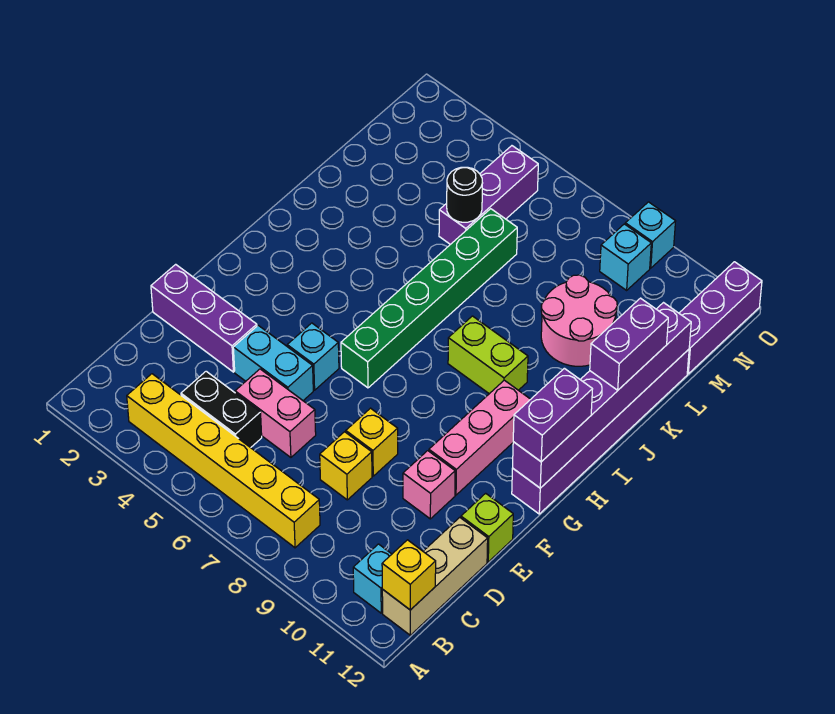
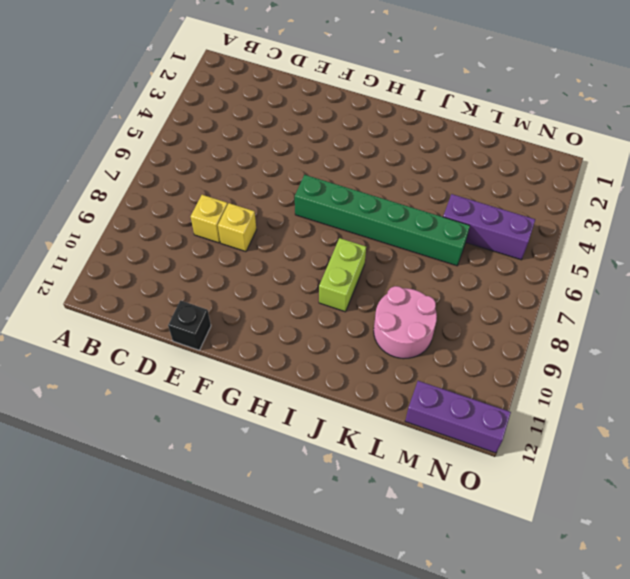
black 1x1 brick [168,301,211,350] -> lime 1x1 brick [461,493,513,562]
none -> yellow 1x6 brick [127,374,320,548]
none -> cyan 1x1 brick [353,544,392,613]
none -> tan 1x3 brick [382,517,488,635]

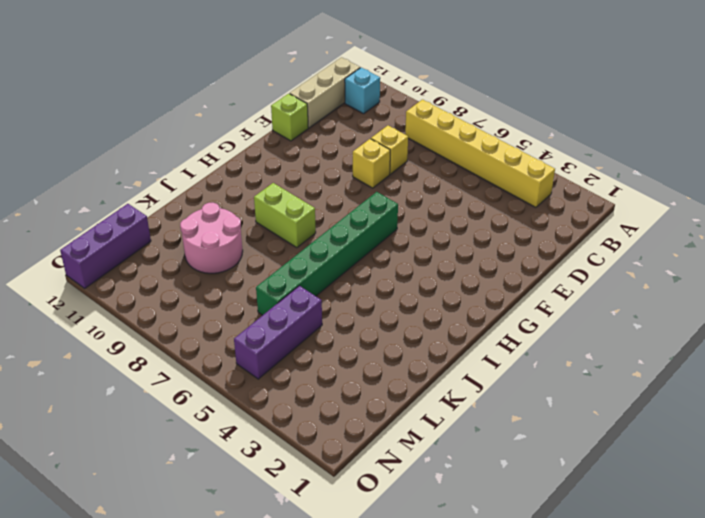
none -> black 1x2 brick [181,371,262,448]
none -> pink 1x2 brick [235,369,316,457]
none -> purple 1x3 brick [151,264,257,372]

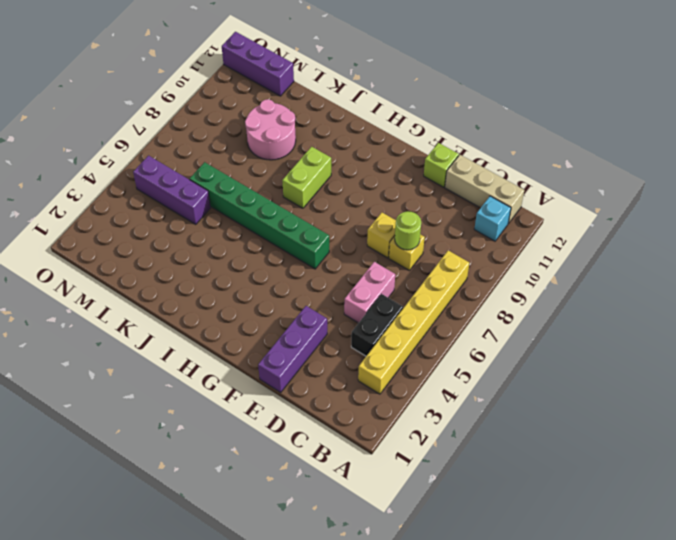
lime 1x1 round brick [395,211,421,250] -> none
none -> cyan 1x2 brick [233,325,313,400]
none -> pink 1x1 brick [403,451,455,519]
none -> cyan 1x1 brick [287,323,339,390]

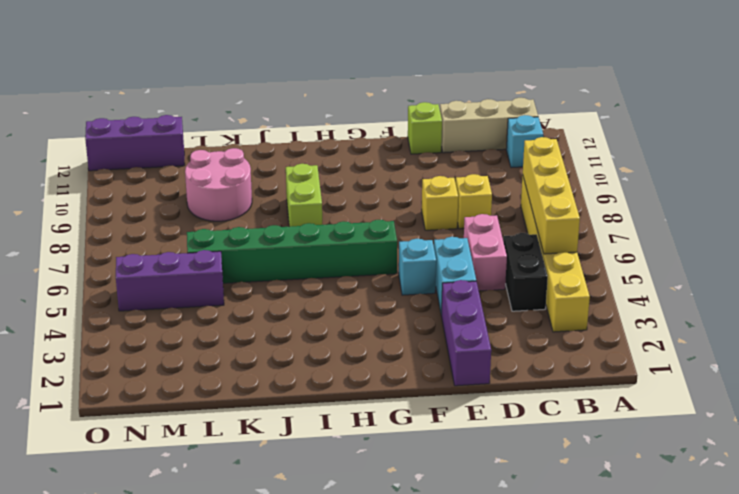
yellow 1x4 brick [523,137,580,254] -> none
none -> pink 1x1 brick [403,451,455,519]
none -> pink 1x3 brick [429,380,531,495]
none -> purple 1x6 brick [512,349,689,514]

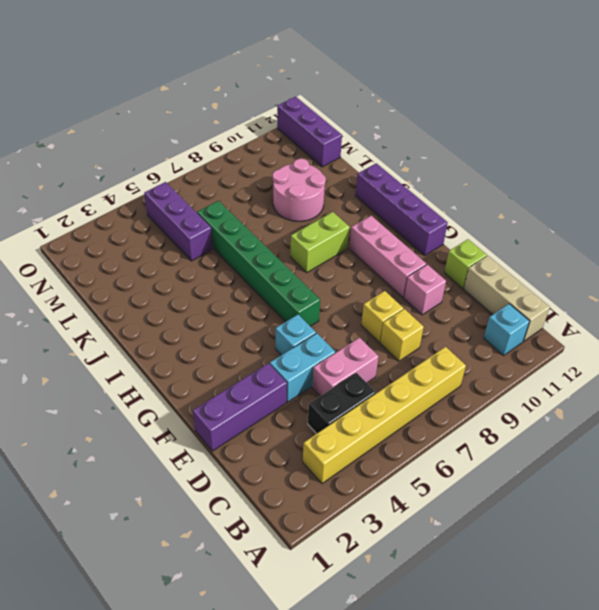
purple 1x4 brick [355,163,448,256] -> purple 1x6 brick [512,349,689,514]
none -> cyan 1x1 brick [600,224,651,290]
none -> cyan 1x1 brick [625,202,676,268]
none -> yellow 1x1 brick [382,540,436,610]

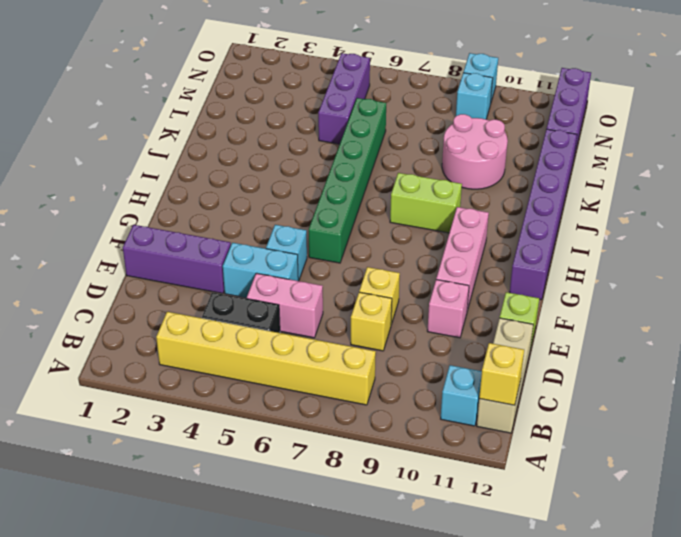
none -> purple 1x6 brick [513,303,691,488]
none -> black 1x1 round brick [447,167,482,222]
none -> purple 1x2 brick [513,368,592,462]

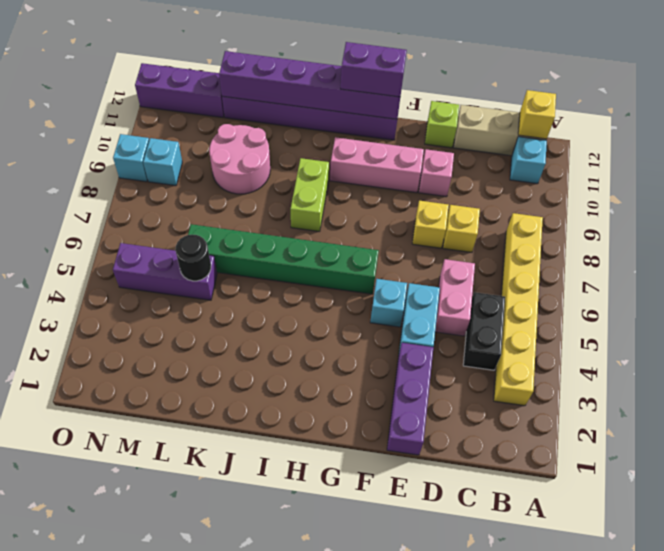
none -> purple 1x2 brick [590,298,668,390]

